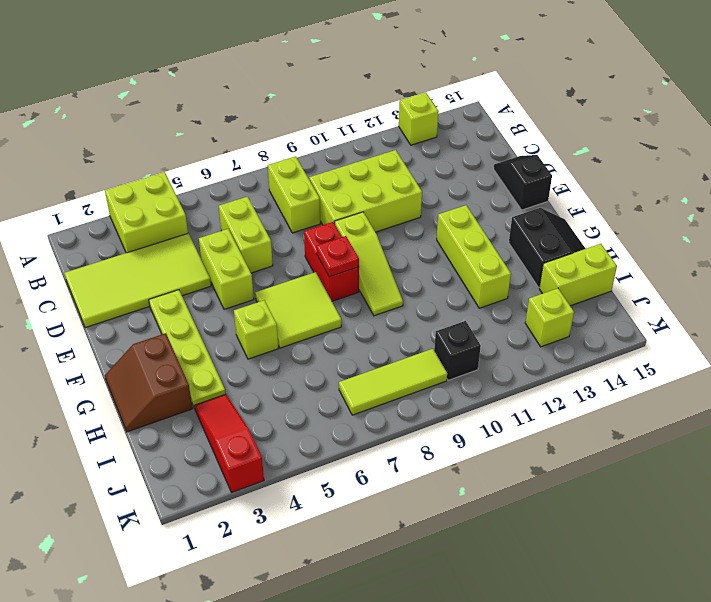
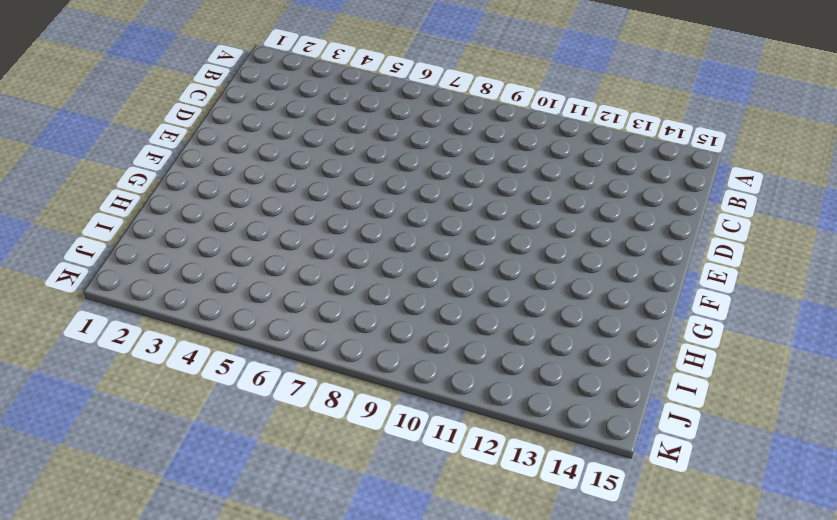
none -> lime 2x2 brick [105,172,188,253]
none -> lime 1x1 brick [399,92,439,145]
none -> lime 1x2 brick [268,156,320,233]

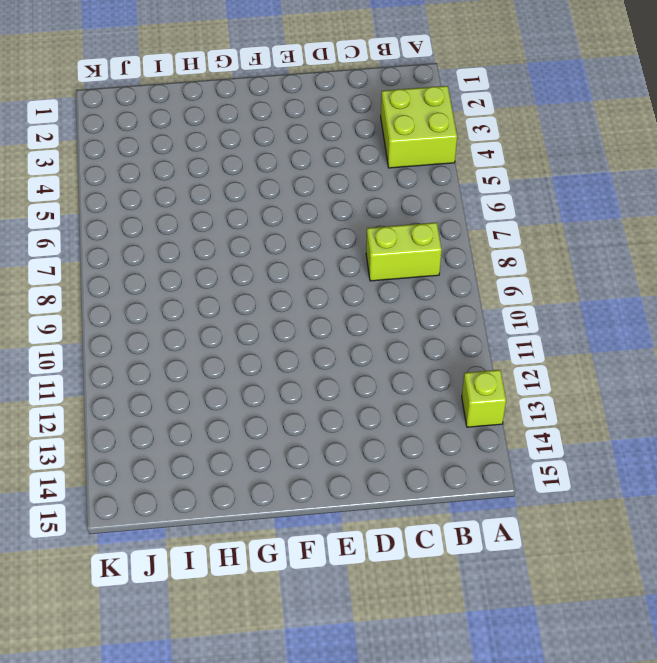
none -> lime 2x4 tile [65,234,211,328]
none -> lime 1x2 brick [219,197,273,273]
none -> lime 2x3 brick [309,150,422,232]

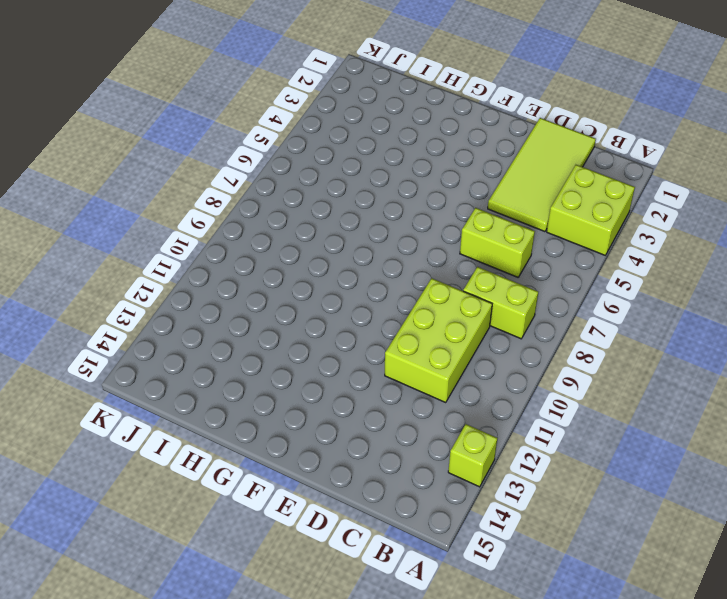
none -> lime 1x2 brick [199,229,254,309]
none -> black 1x2 slope [494,155,552,210]
none -> lime 1x4 plate [149,290,226,408]

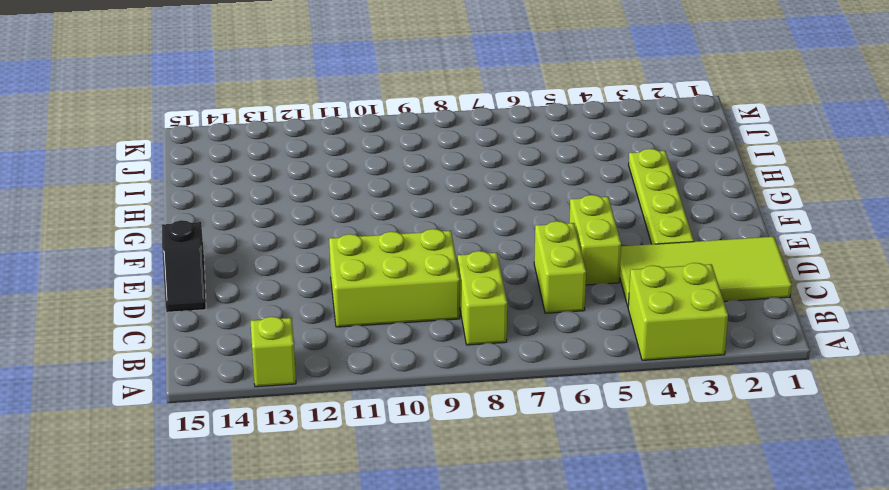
none -> red 1x2 brick [304,222,359,301]
none -> lime 1x3 slope [335,212,403,316]
none -> lime 2x2 tile [255,272,341,348]

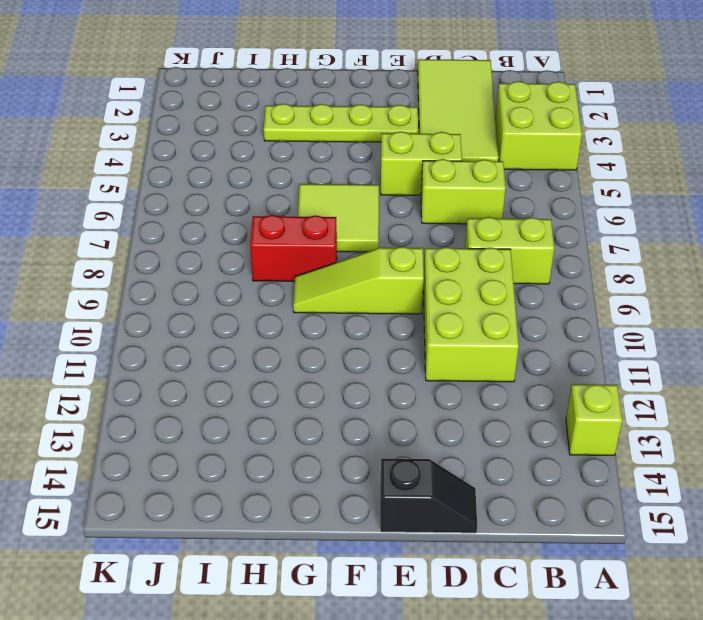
red 1x2 brick [250,215,337,281] -> red 1x2 brick moved to [304,222,359,301]
none -> lime 1x3 brick [437,205,511,308]
none -> brown 2x2 slope [105,333,193,432]
none -> lime 1x1 brick [234,300,278,359]

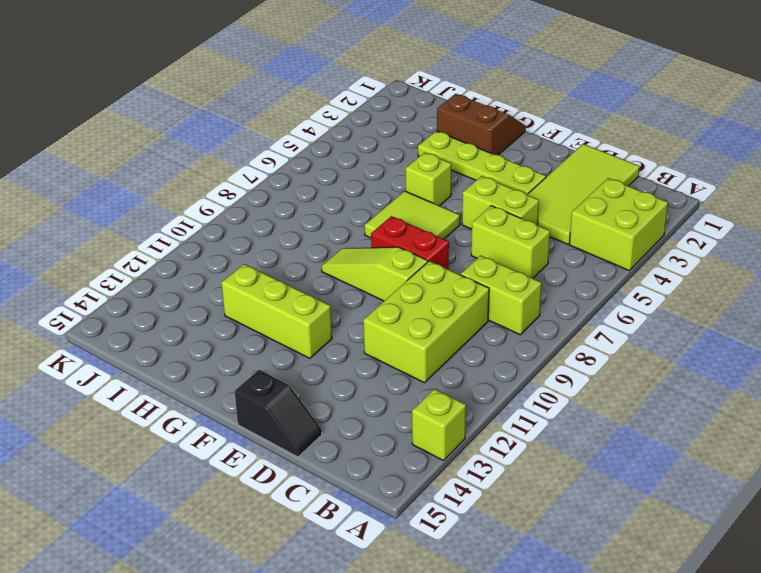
none -> black 2x2 slope [509,208,586,287]
none -> red 1x3 slope [194,394,264,492]
none -> lime 1x2 brick [539,244,617,306]

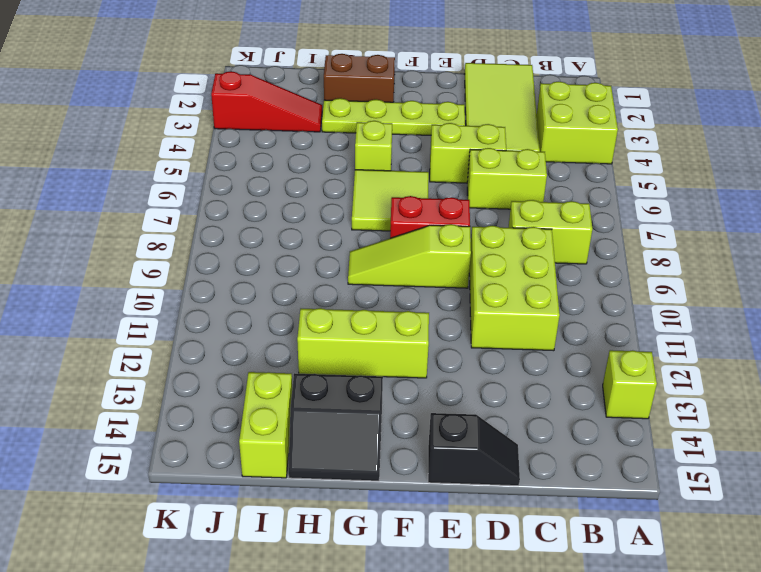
none -> lime 1x3 tile [339,349,447,415]
none -> black 1x1 brick [434,321,481,380]
none -> lime 1x1 brick [525,288,574,347]

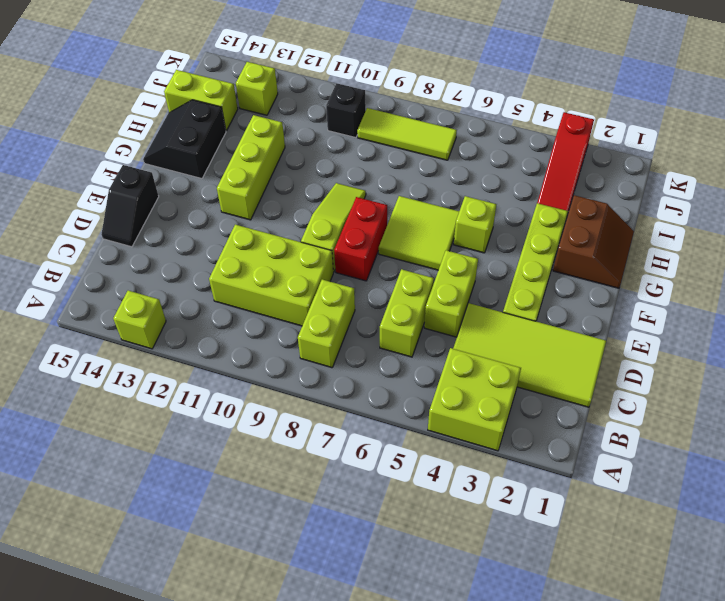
none -> red 1x1 plate [316,236,359,277]

